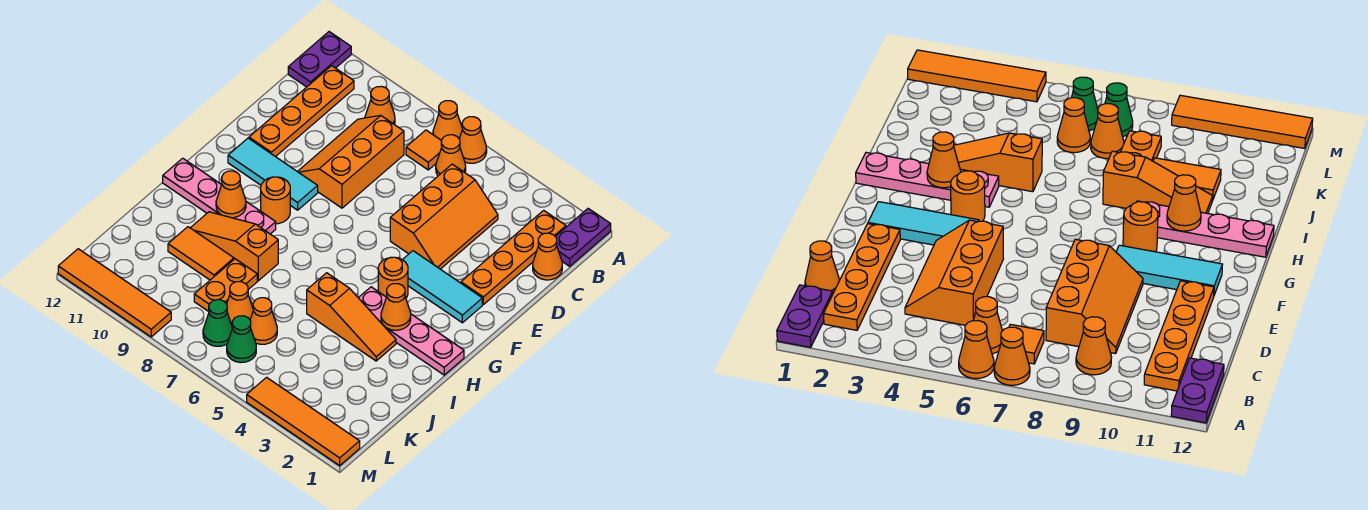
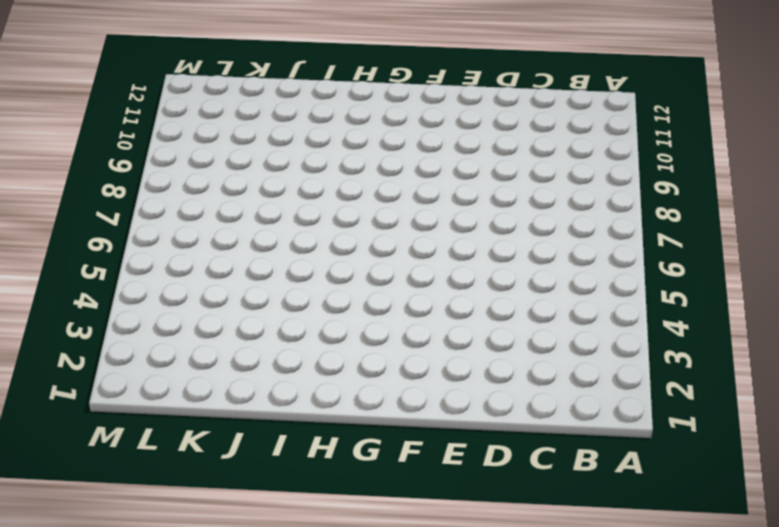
none -> purple 1x2 plate [555,208,611,266]
none -> orange 1x1 cone [459,117,487,163]
none -> orange 1x1 cone [433,101,463,140]
none -> purple 1x2 plate [288,32,351,87]

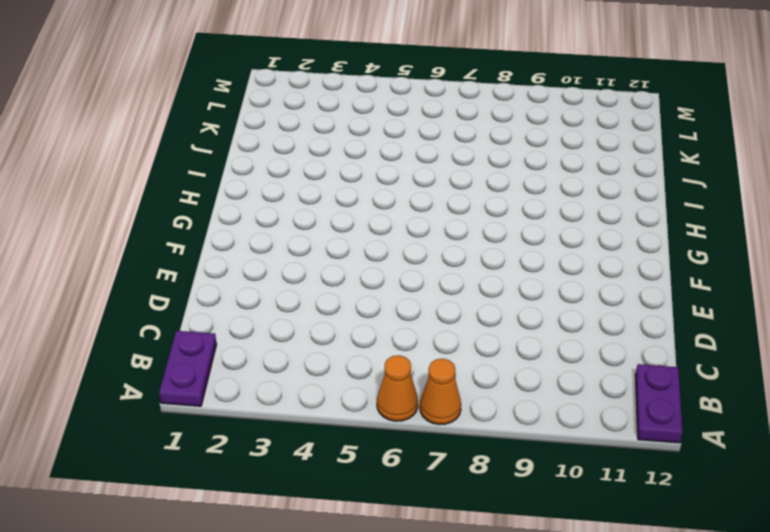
none -> orange 1x4 plate [461,210,566,305]
none -> orange 1x1 cone [436,135,466,176]
none -> orange 1x1 tile [406,130,442,170]
none -> orange 1x1 cone [365,86,395,124]

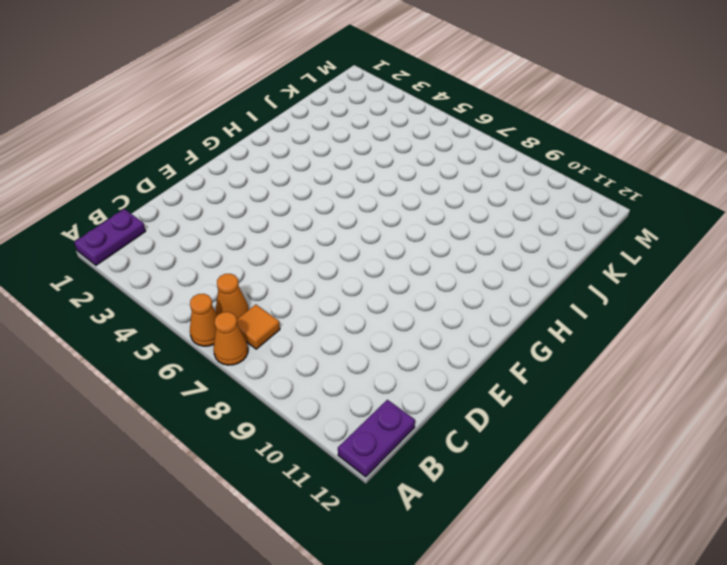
none -> orange 1x4 plate [461,210,566,305]
none -> orange 1x1 cone [365,86,395,124]
none -> orange 1x4 plate [249,66,354,157]
none -> orange 1x1 cone [533,233,562,280]

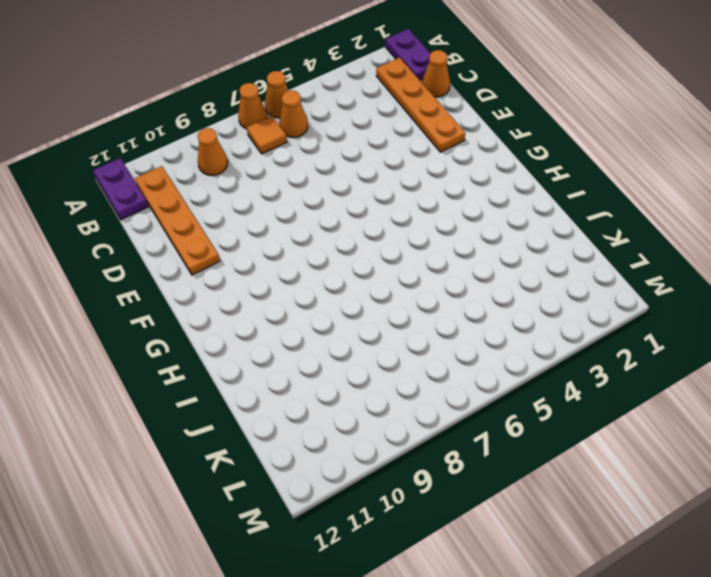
none -> orange 2x3 slope [390,164,498,269]
none -> orange 2x3 slope [297,115,404,208]
none -> cyan 1x3 tile [403,251,482,323]
none -> cyan 1x3 tile [228,138,318,210]

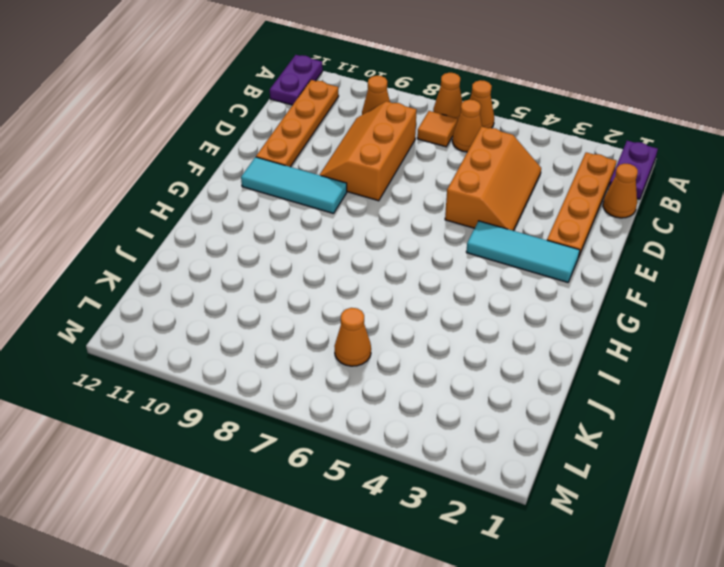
none -> orange 1x1 round brick [378,257,408,298]
none -> orange 1x1 round brick [261,177,290,224]
none -> pink 1x4 plate [359,287,464,375]
none -> pink 1x4 plate [163,158,276,234]

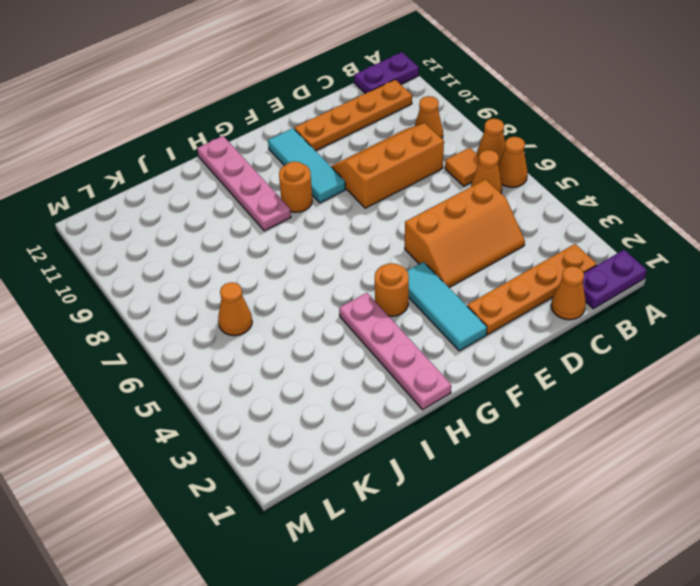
none -> orange 1x3 slope [307,273,396,361]
none -> orange 1x3 slope [191,212,278,281]
none -> orange 1x2 plate [194,259,257,312]
none -> orange 1x2 tile [168,227,234,280]

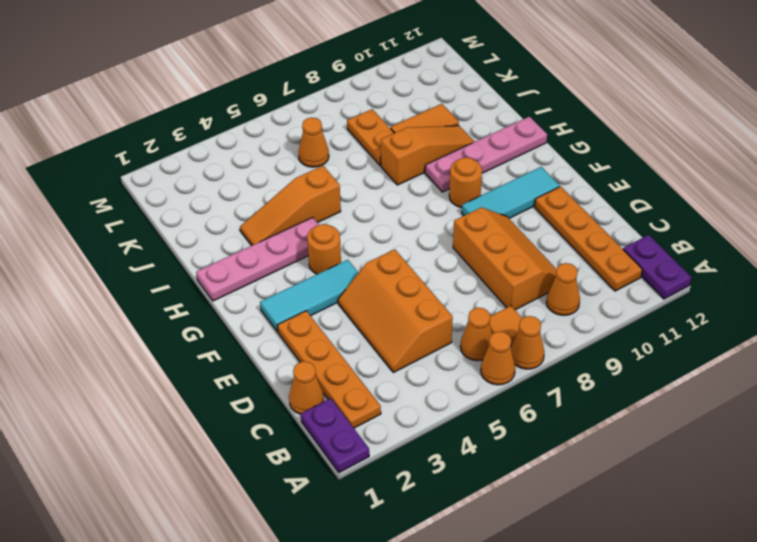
none -> orange 1x1 cone [227,282,253,325]
none -> green 1x1 cone [227,316,256,363]
none -> green 1x1 cone [203,300,233,346]
none -> orange 1x4 tile [247,377,360,465]

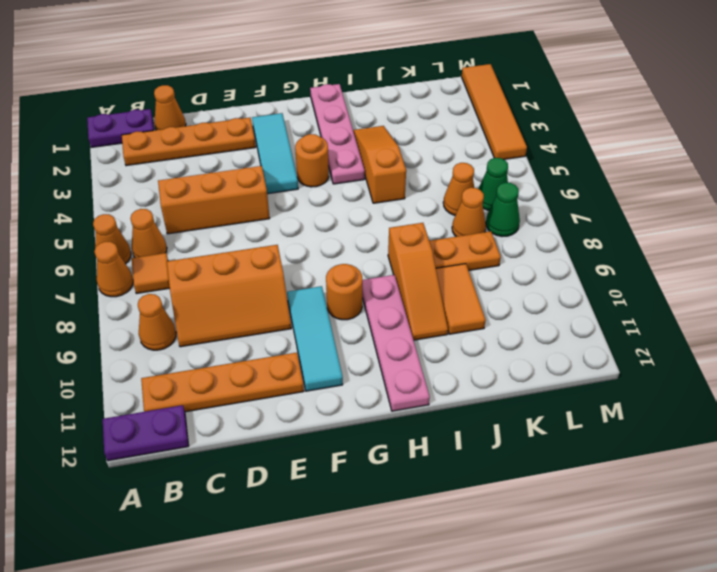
none -> orange 1x4 tile [58,249,171,337]
none -> orange 1x1 cone [381,284,411,330]
none -> orange 1x1 cone [216,171,246,218]

